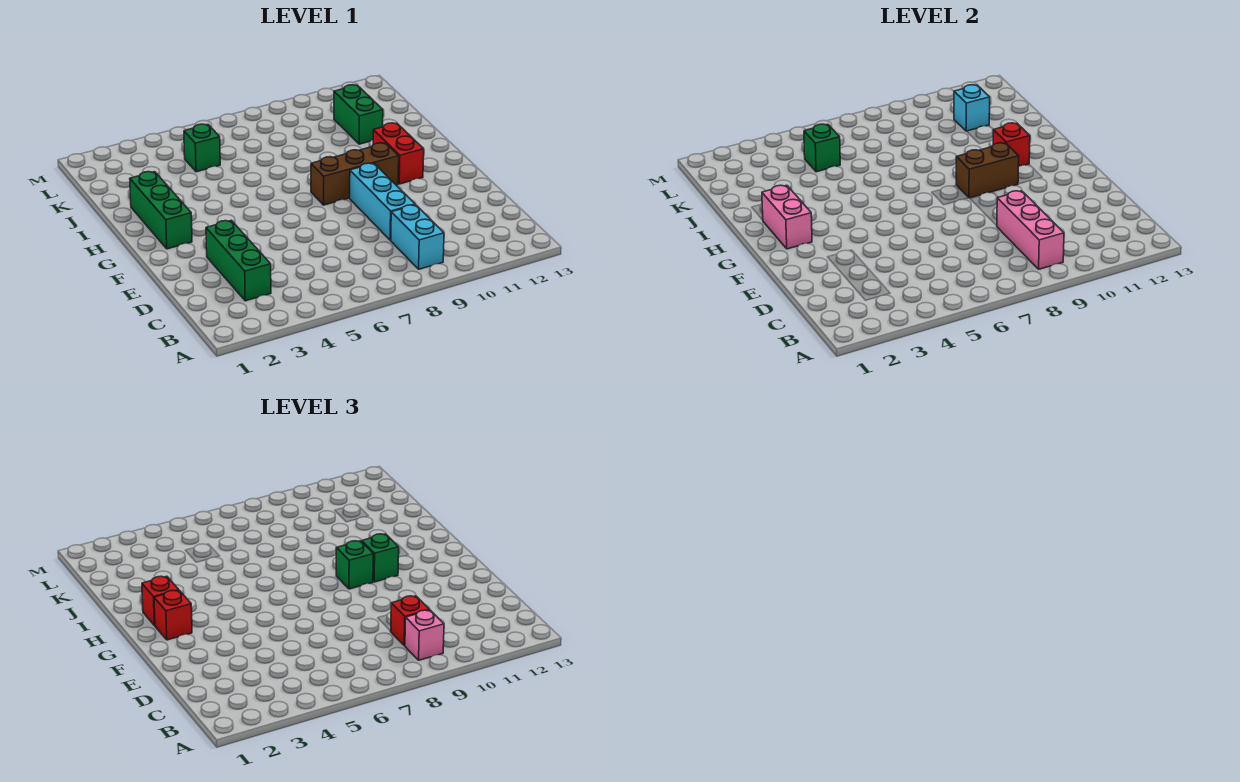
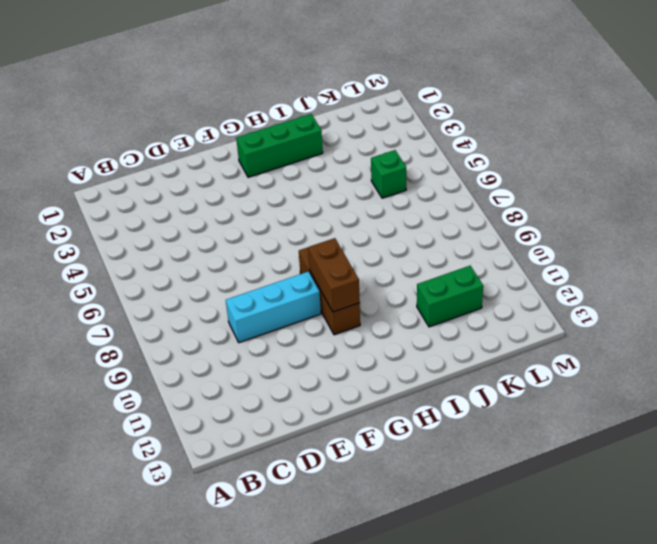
none -> cyan 1x2 brick [391,205,444,269]
none -> green 1x3 brick [206,220,271,301]
none -> red 1x2 brick [373,123,424,184]

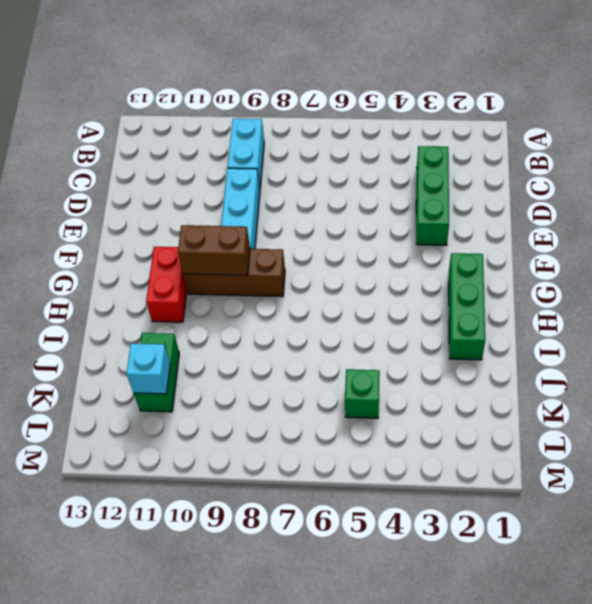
none -> pink 1x3 brick [997,191,1064,269]
none -> pink 1x2 brick [762,185,812,249]
none -> red 1x1 brick [993,123,1030,167]

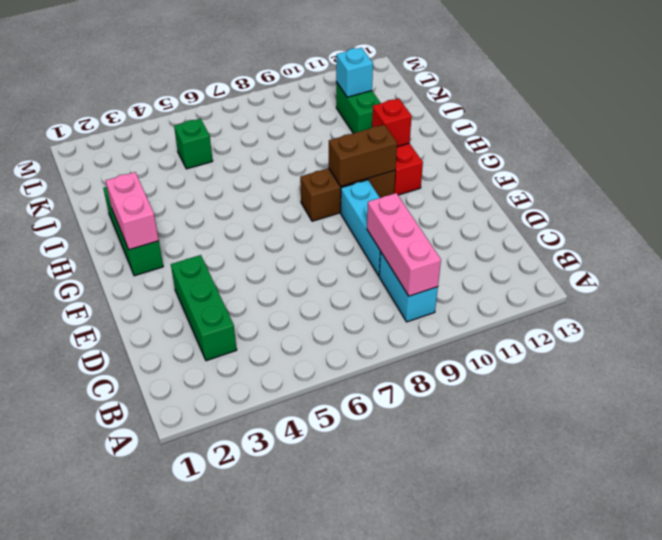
none -> green 1x1 brick [804,124,840,172]
none -> pink 1x1 brick [405,610,444,660]
none -> red 1x1 brick [391,596,430,646]

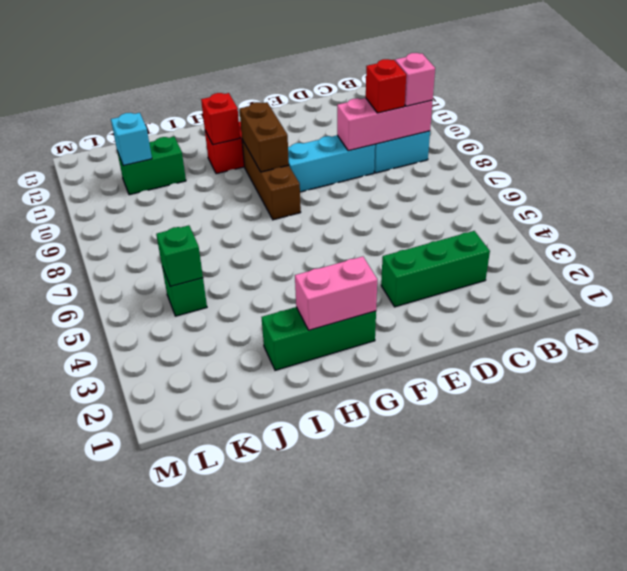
none -> red 1x1 brick [154,590,192,640]
none -> green 1x1 brick [336,541,373,589]
none -> green 1x1 brick [361,534,399,582]

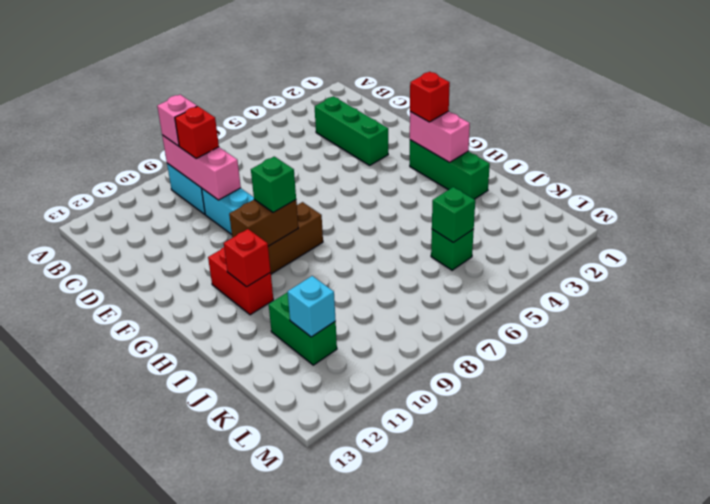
none -> green 1x1 brick [361,534,399,582]
none -> red 1x1 brick [142,576,179,626]

